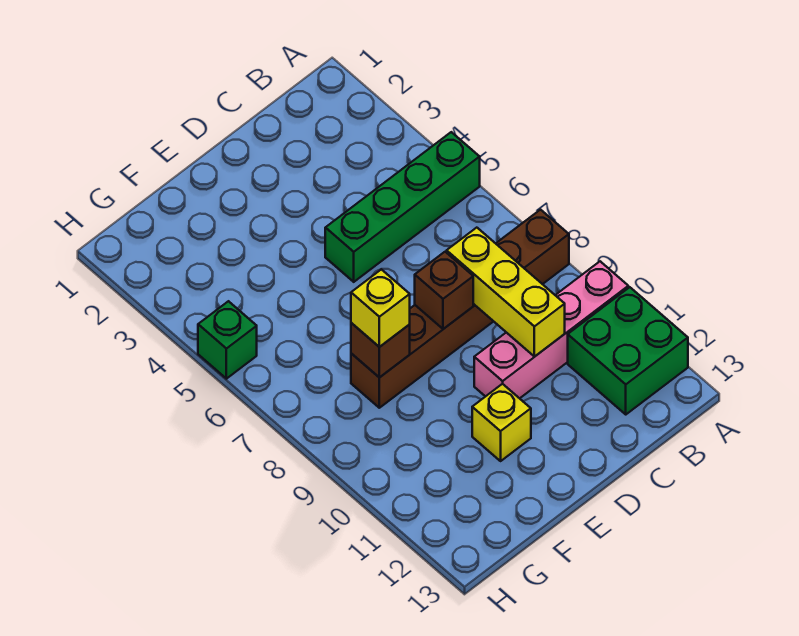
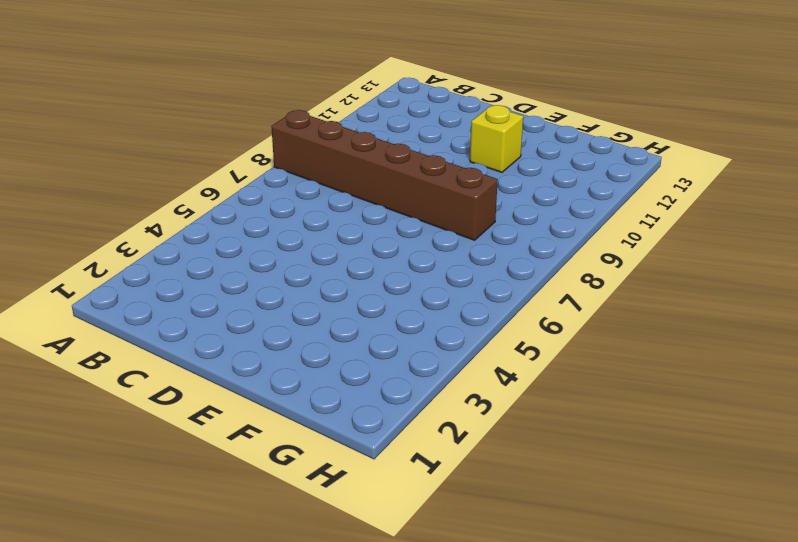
none -> green 1x4 brick [325,132,480,282]
none -> pink 1x4 brick [474,261,628,398]

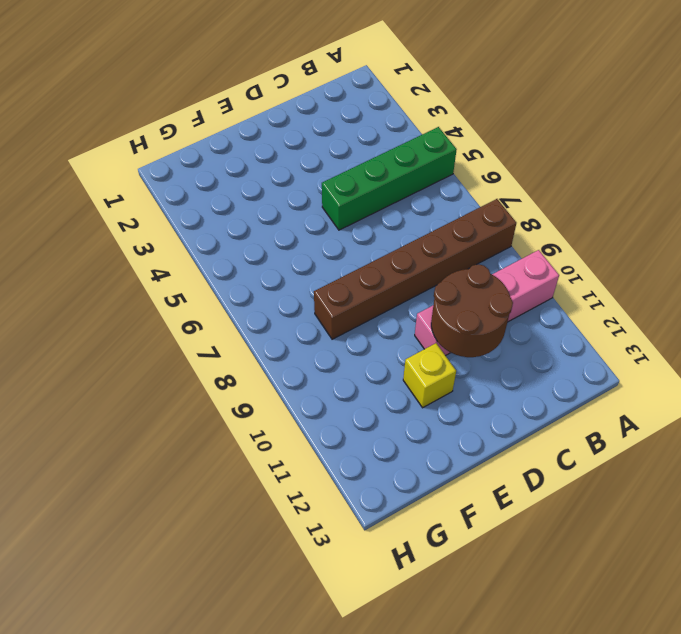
brown 2x2 round brick [431,264,513,357] -> yellow 1x3 brick [447,228,565,357]
none -> green 2x2 brick [568,287,688,414]
none -> green 1x1 brick [198,301,257,379]

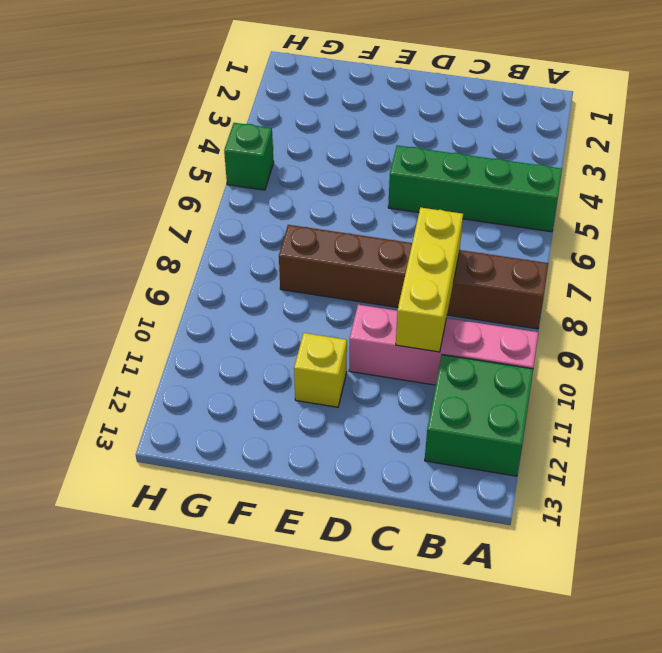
none -> brown 1x1 brick [415,252,473,329]
none -> brown 1x1 brick [351,323,410,378]

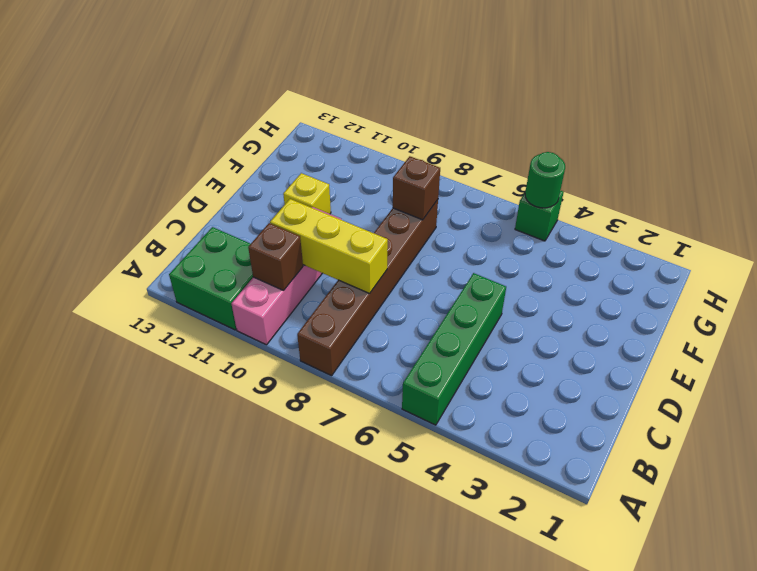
brown 1x1 brick [248,223,303,290] -> brown 1x1 brick moved to [415,252,473,329]
green 1x1 round brick [525,152,565,208] -> none
none -> yellow 1x1 brick [351,269,410,347]

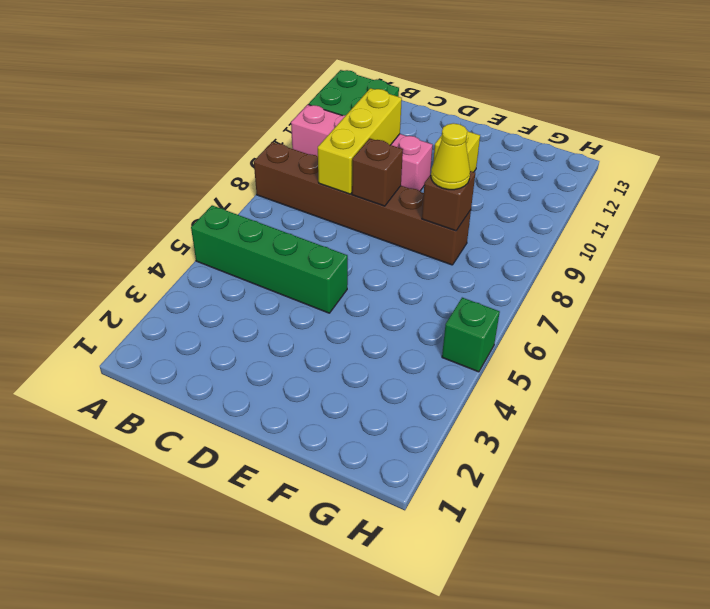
yellow 1x1 cone [431,123,470,190] -> yellow 1x1 brick [351,269,410,347]

